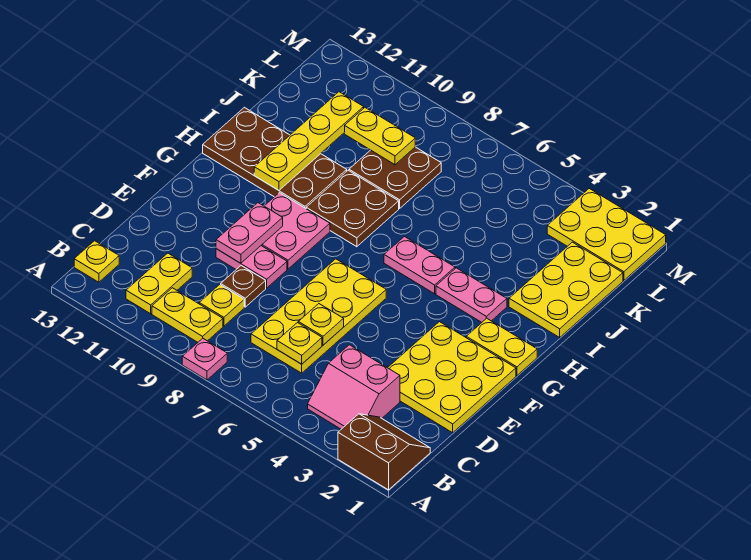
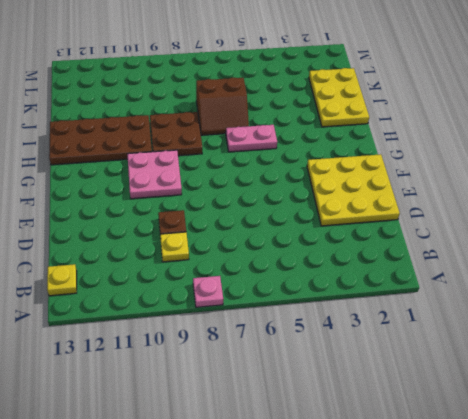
brown 2x2 slope [196,78,249,135] -> brown 2x2 slope turned to [338,414,430,490]
none -> pink 2x2 slope [308,345,400,429]
none -> yellow 1x2 plate [152,288,223,342]
none -> yellow 1x2 plate [126,253,192,314]

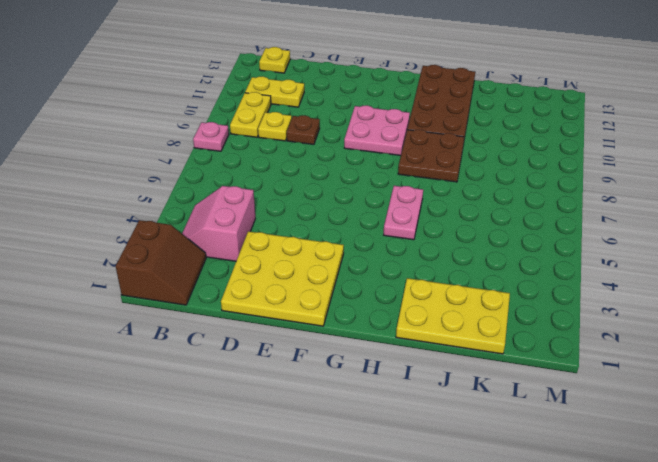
none -> yellow 2x4 plate [251,259,386,373]
none -> pink 1x2 plate [216,246,287,288]
none -> yellow 1x2 plate [466,318,537,376]

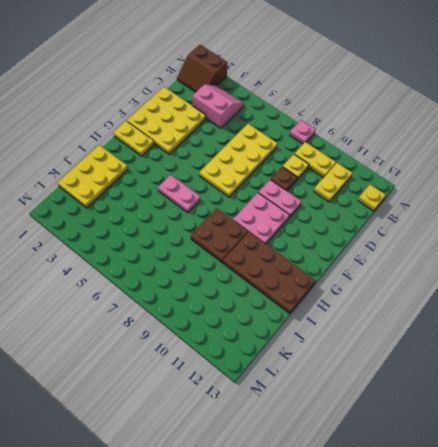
none -> pink 1x2 plate [436,268,507,322]
none -> brown 2x2 plate [349,147,441,208]
none -> yellow 2x3 plate [547,189,666,280]

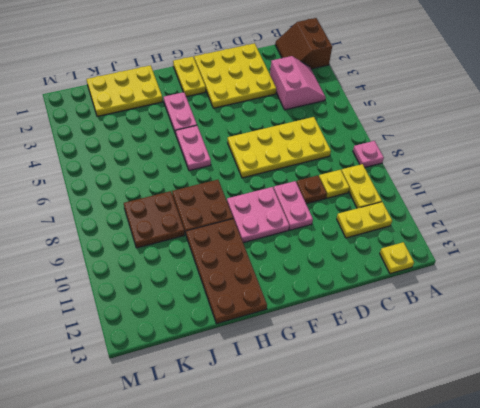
none -> yellow 2x3 plate [547,189,666,280]
none -> yellow 1x1 plate [277,323,322,364]
none -> yellow 1x1 plate [298,304,344,345]

